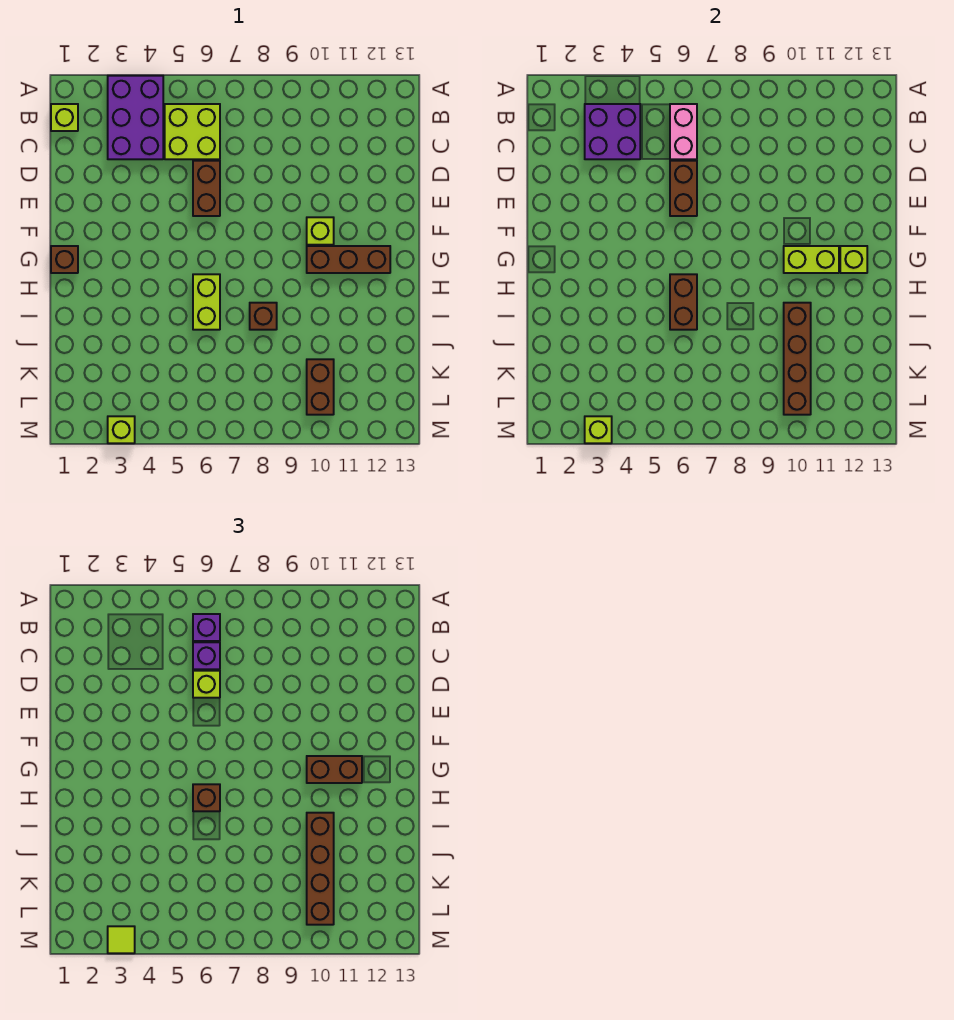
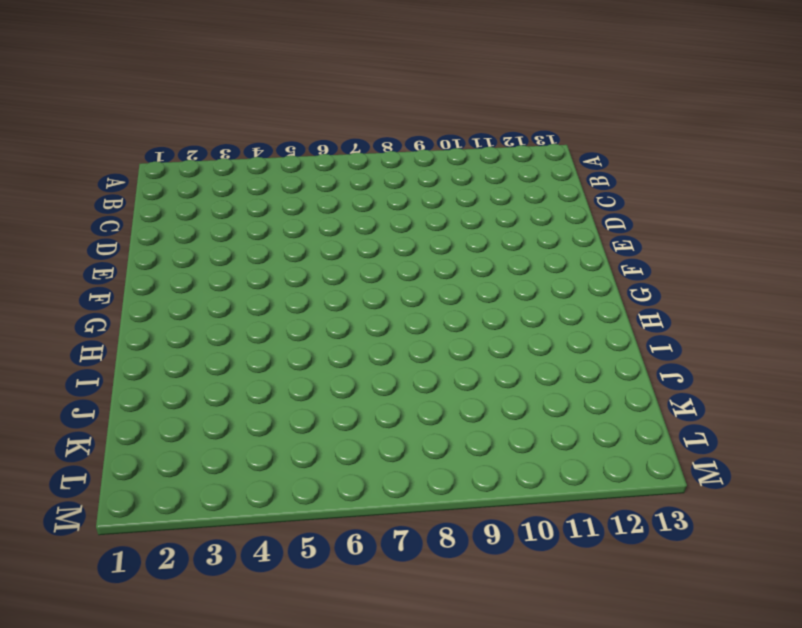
none -> purple 2x3 brick [108,76,163,159]
none -> lime 1x1 brick [51,104,78,131]
none -> lime 2x2 brick [165,104,220,159]

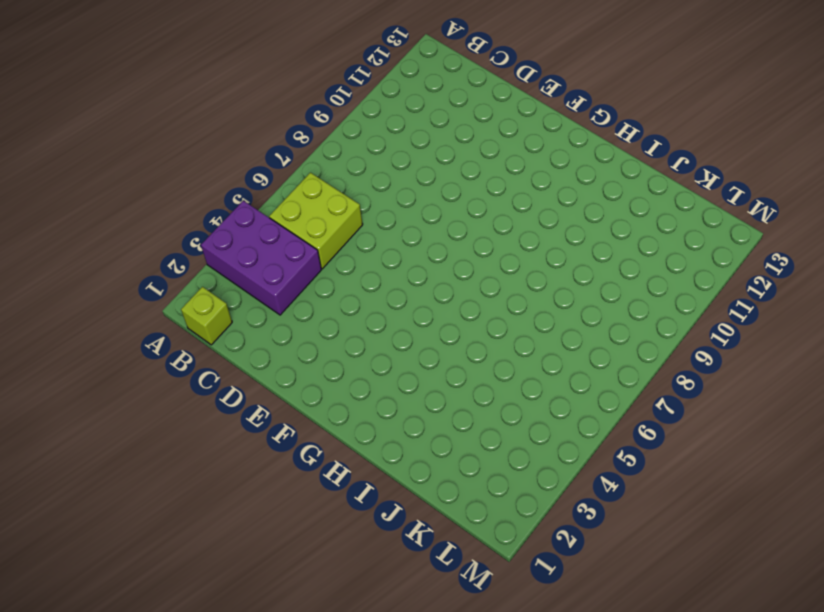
none -> brown 1x2 brick [193,161,220,216]
none -> lime 1x1 brick [307,217,334,245]
none -> brown 1x1 brick [51,246,78,273]

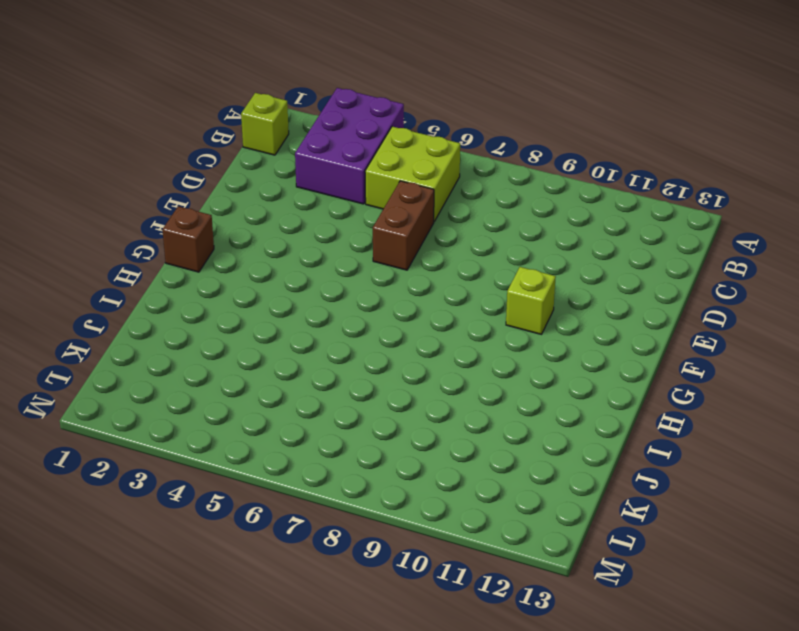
none -> brown 1x3 brick [307,246,390,273]
none -> lime 1x2 brick [193,274,220,330]
none -> brown 1x1 brick [250,303,277,330]

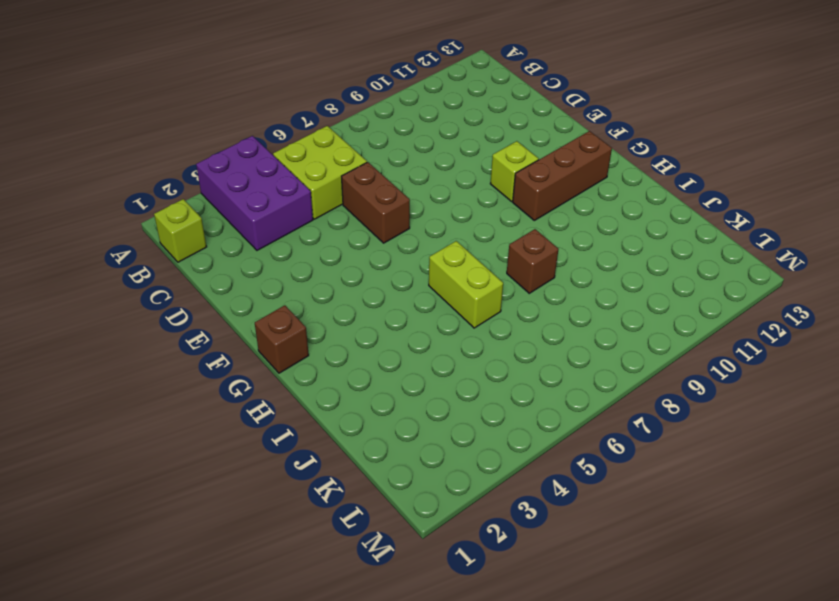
none -> brown 1x2 brick [307,359,334,415]
none -> lime 1x1 brick [108,416,135,443]
none -> purple 2x2 brick [585,104,640,159]

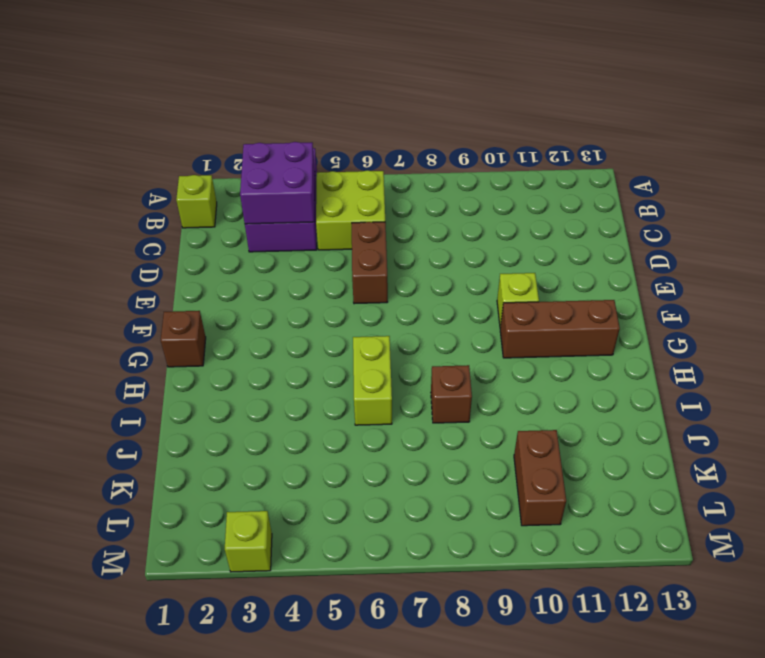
none -> pink 1x2 brick [670,104,697,159]
none -> brown 1x2 brick [670,161,697,216]
none -> lime 1x2 brick [784,246,839,273]

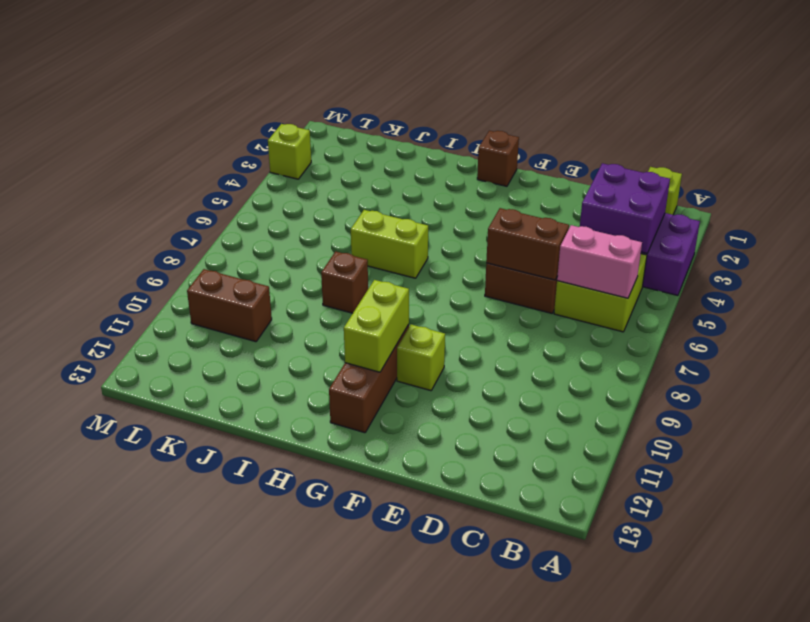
none -> lime 1x1 brick [840,246,867,273]
none -> brown 1x2 brick [670,274,697,330]
none -> brown 1x4 brick [784,303,811,415]

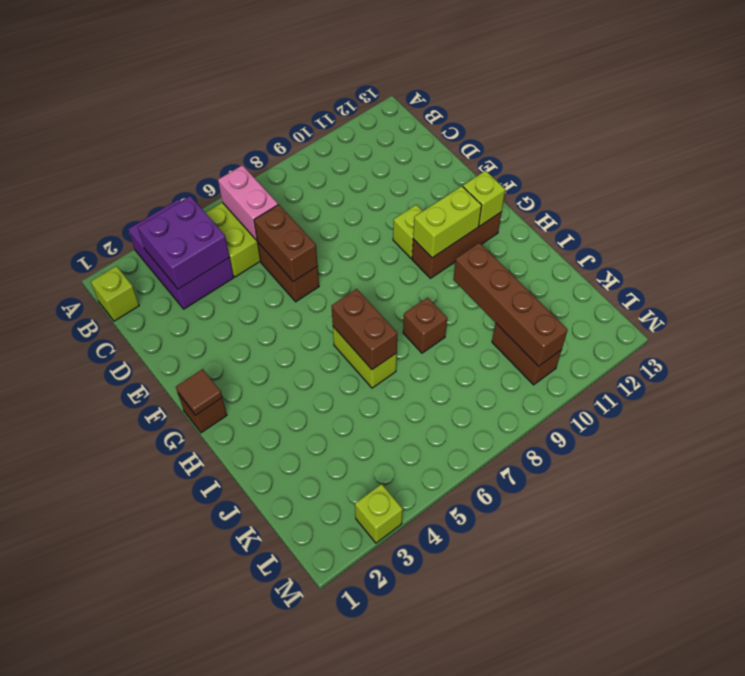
brown 1x1 tile [176,369,222,415] -> none
none -> lime 1x1 brick [585,416,612,443]
none -> purple 1x1 brick [193,614,220,641]
none -> purple 1x1 brick [193,642,220,669]

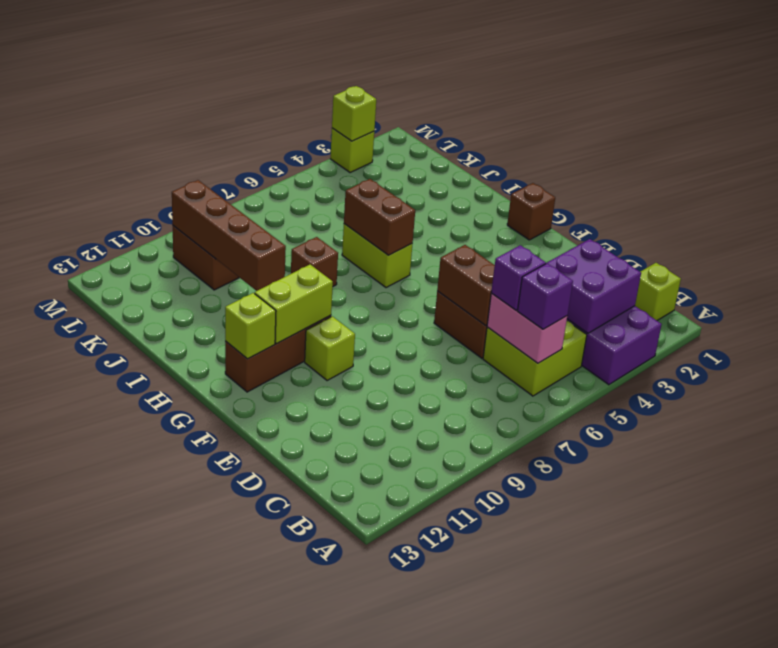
none -> lime 1x1 brick [193,671,220,698]
none -> brown 1x2 brick [307,756,362,783]
none -> brown 1x1 brick [193,784,220,811]

